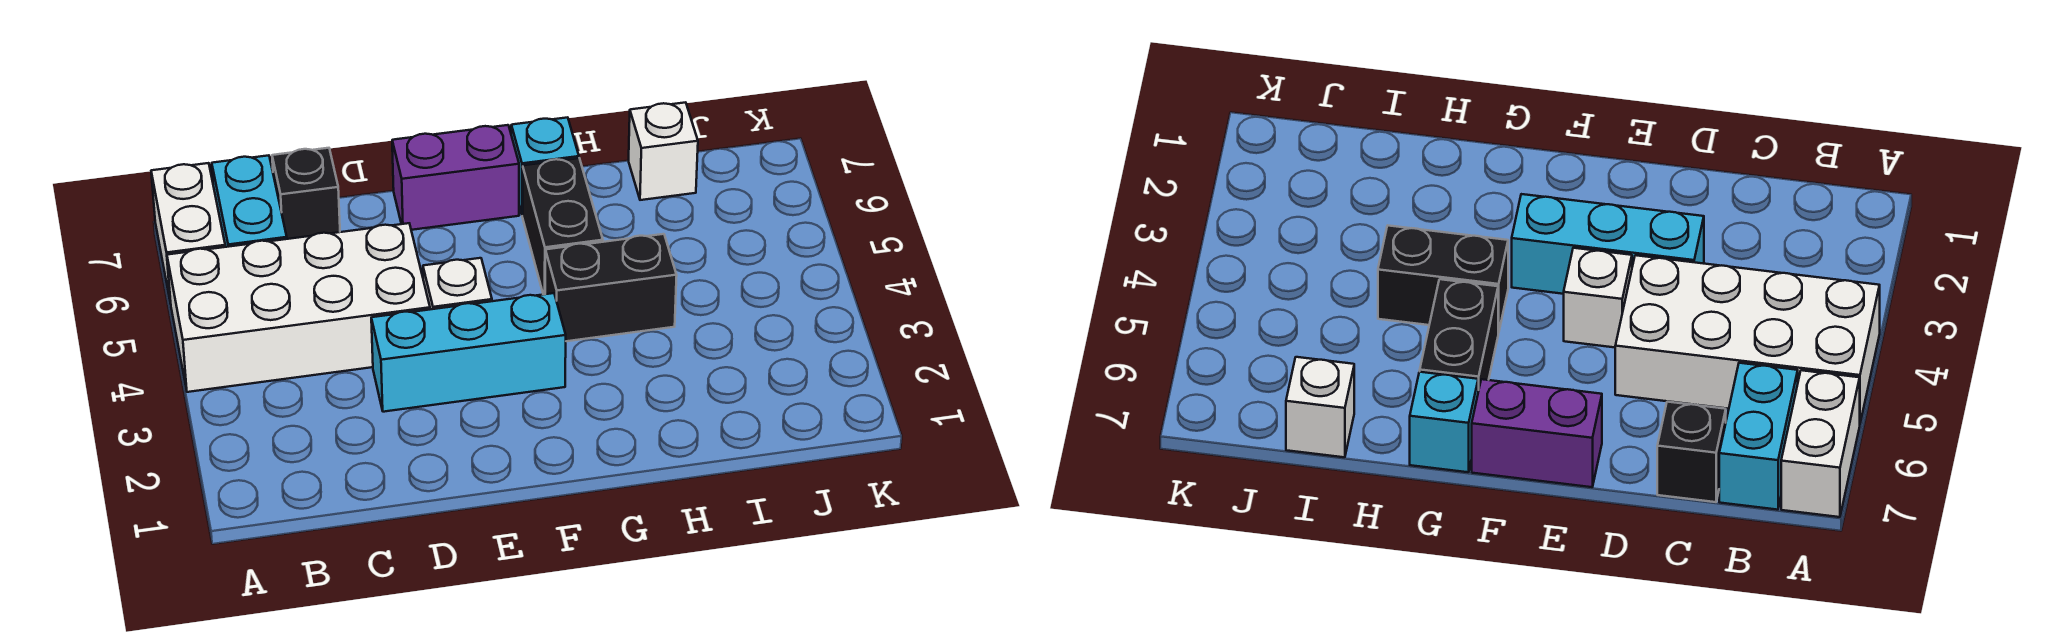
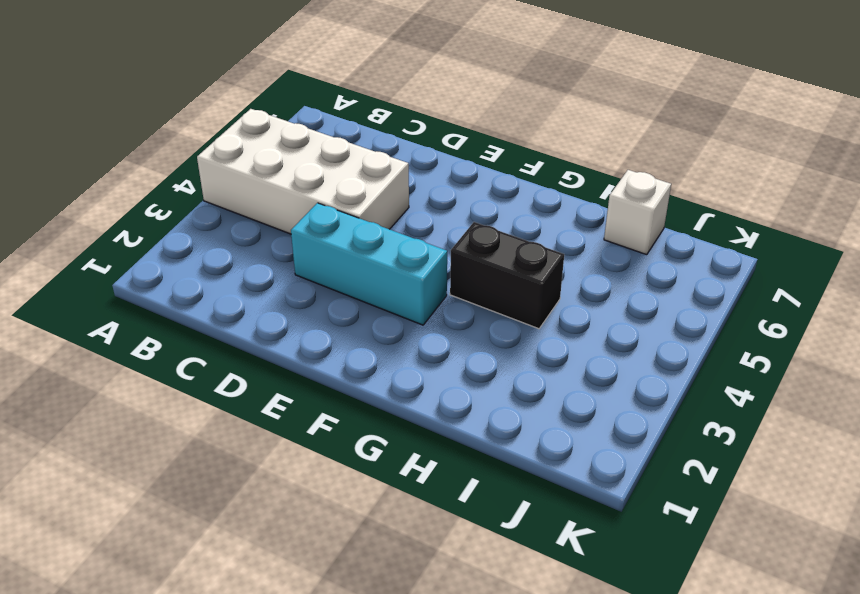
none -> white 1x2 brick [151,163,225,304]
none -> cyan 1x2 brick [212,155,287,247]

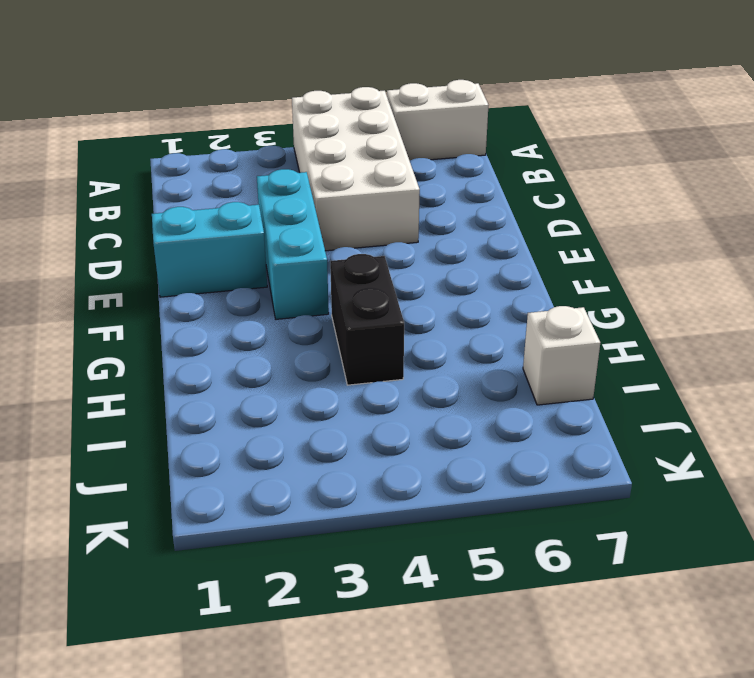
cyan 1x2 brick [152,202,267,297] -> cyan 1x2 brick moved to [212,155,287,247]
none -> black 1x1 brick [272,148,340,239]
none -> white 1x1 brick [423,258,492,309]

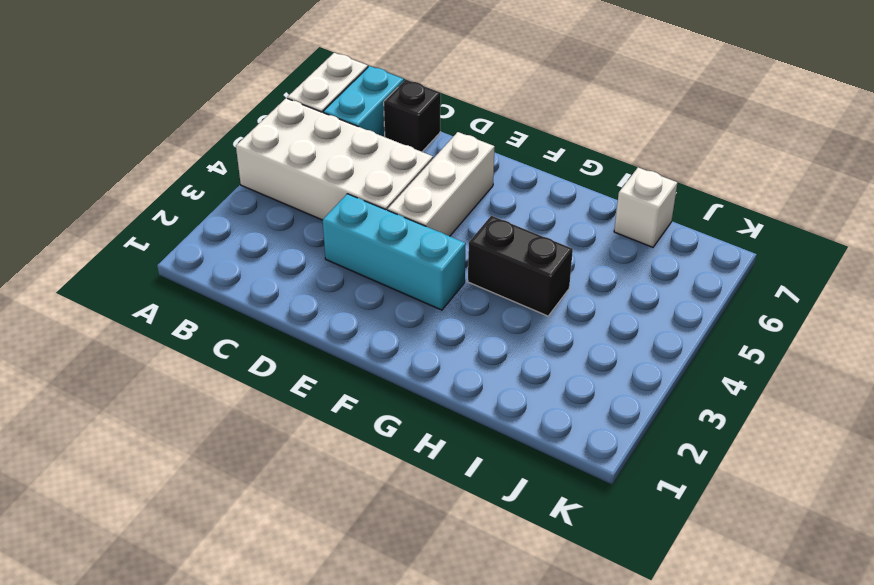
white 1x3 brick [388,132,495,236] -> white 1x1 brick [423,258,492,309]
none -> purple 1x2 brick [392,125,519,230]
none -> black 1x2 brick [522,158,603,295]

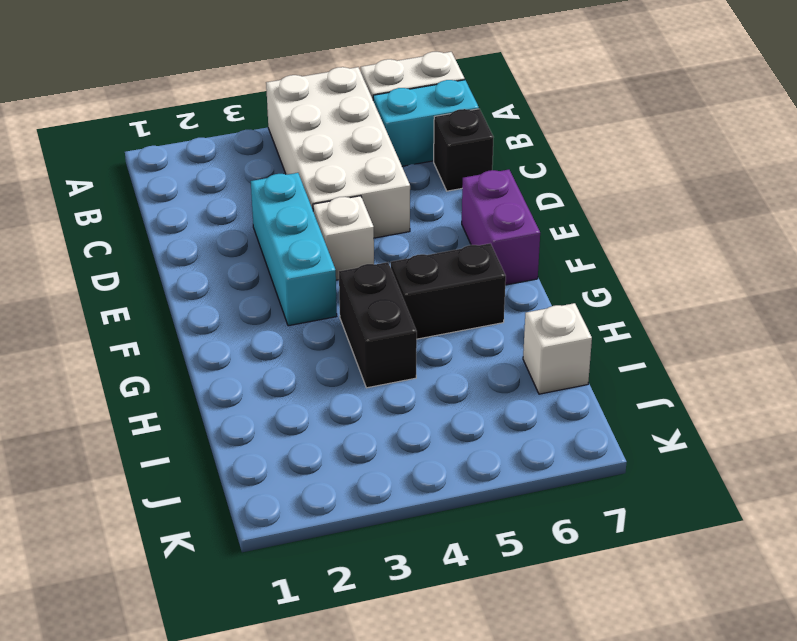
none -> cyan 1x1 brick [511,117,579,214]

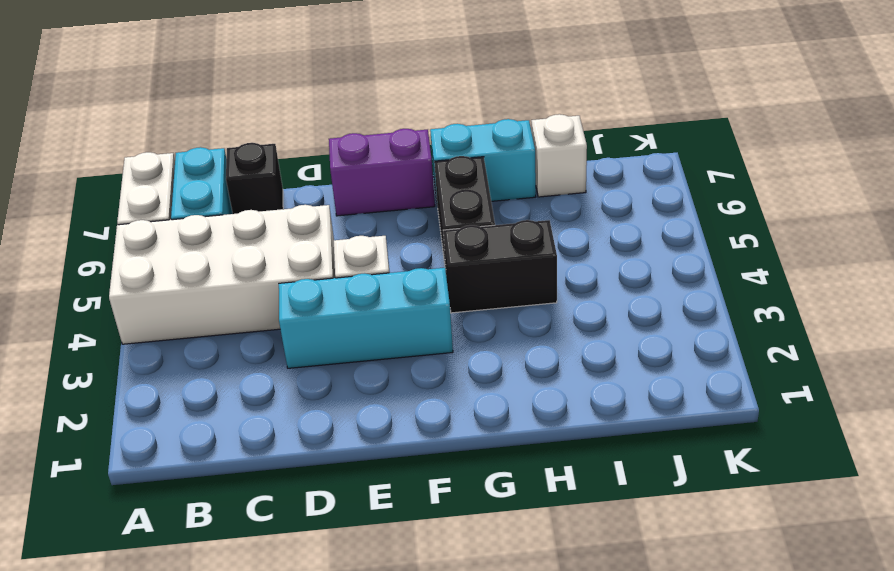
cyan 1x2 brick [430,119,536,201] -> cyan 1x1 brick [511,117,579,214]

